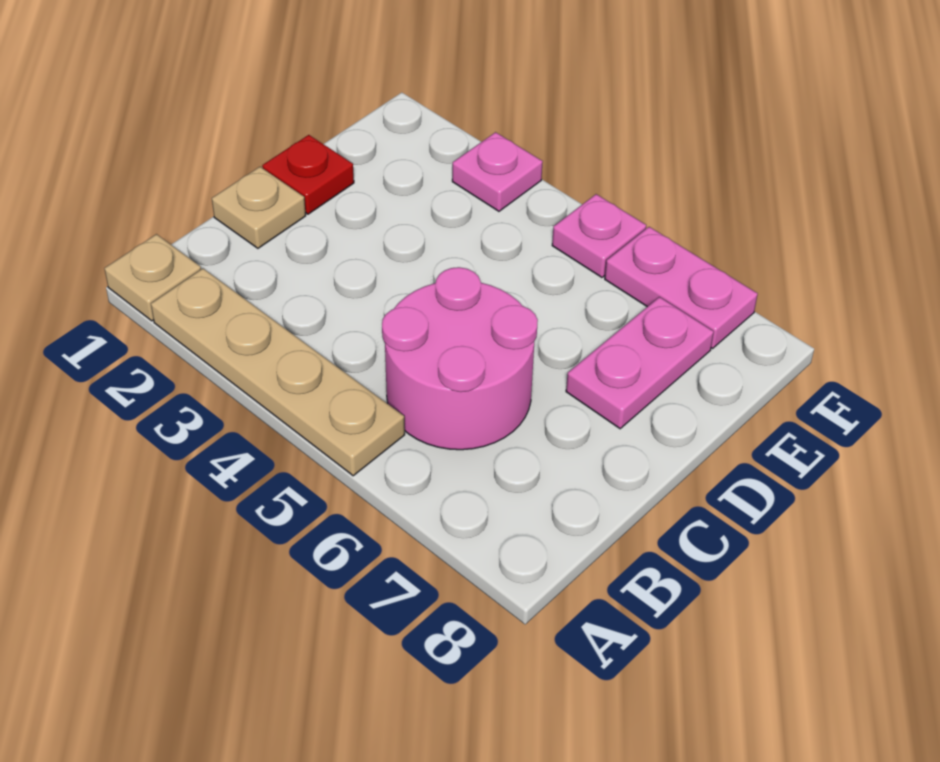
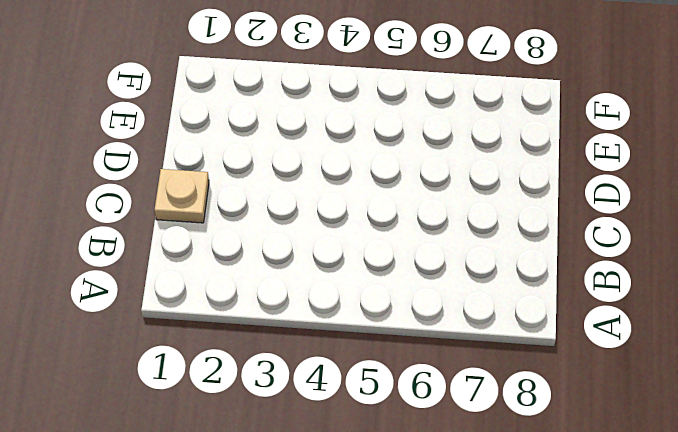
none -> tan 1x1 plate [104,234,201,321]
none -> tan 1x4 plate [151,269,405,476]

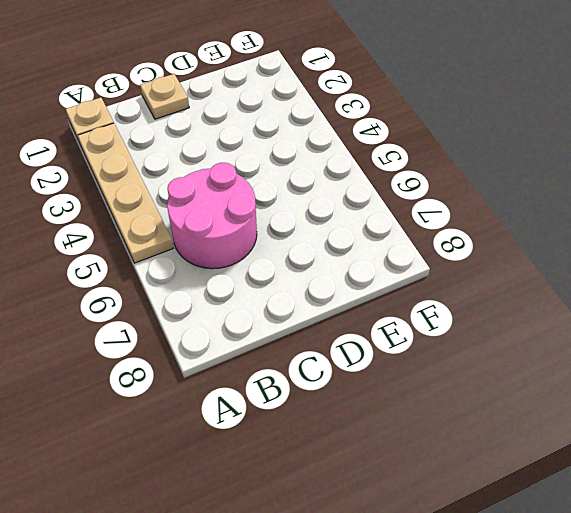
none -> red 1x1 plate [262,135,354,214]
none -> pink 1x2 plate [566,297,714,429]

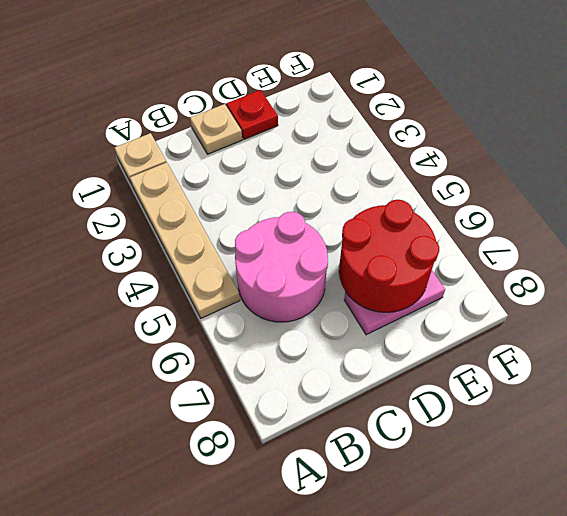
red 2x2 round brick [339,200,439,312] -> none
none -> pink 1x1 plate [452,132,543,211]
none -> pink 1x1 plate [552,194,646,277]

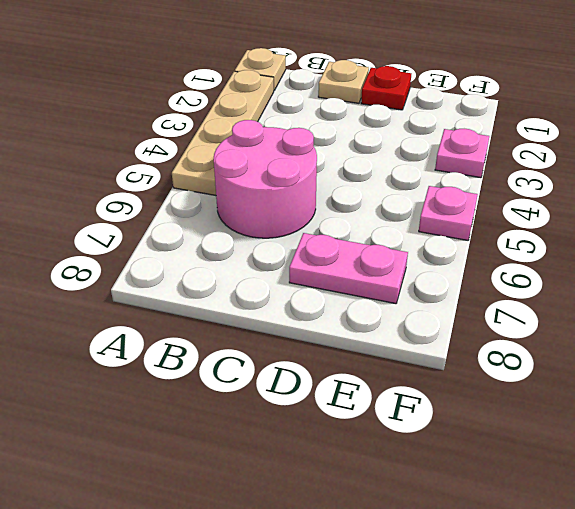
none -> pink 1x2 plate [605,227,758,348]

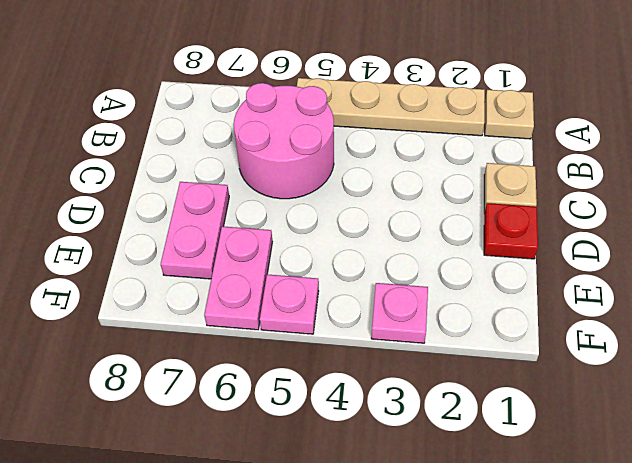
pink 1x2 plate [204,226,273,330] -> pink 1x2 plate turned to [605,227,758,348]

